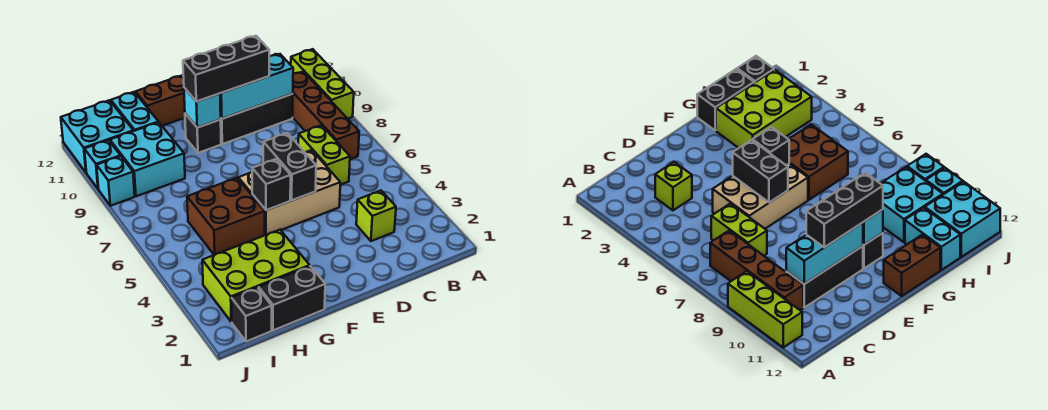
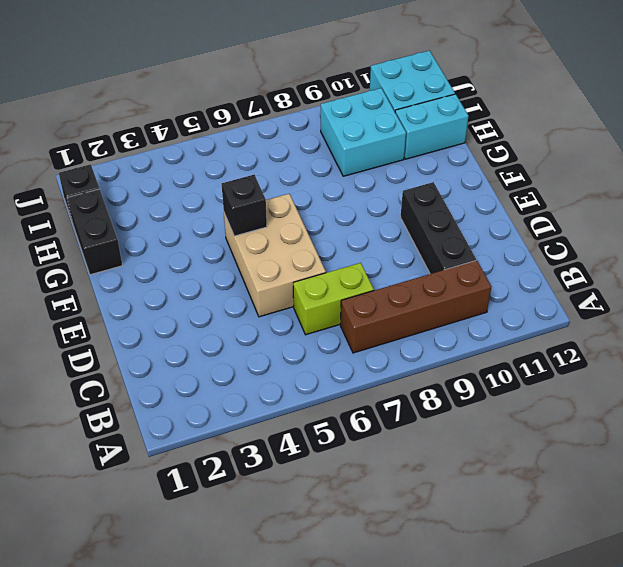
none -> lime 1x3 brick [291,49,354,119]
none -> lime 1x1 brick [356,191,396,241]
none -> black 1x1 brick [185,114,221,153]

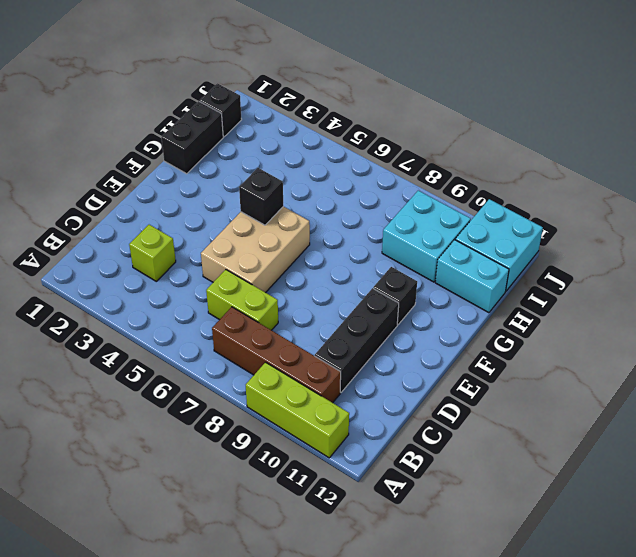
none -> brown 1x2 brick [136,75,185,126]
none -> lime 2x3 brick [202,230,310,322]
none -> brown 2x2 brick [187,178,265,255]

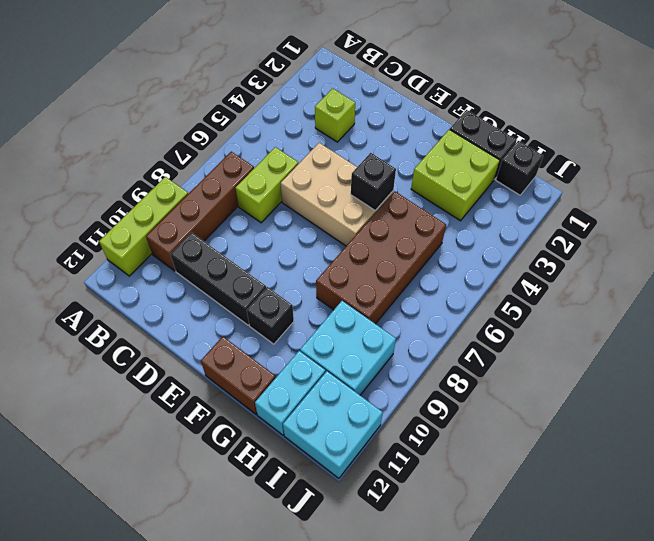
lime 2x2 brick [411,129,500,221] -> lime 2x3 brick [202,230,310,322]
brown 2x4 brick [316,191,446,324] -> brown 2x2 brick [187,178,265,255]
none -> cyan 1x1 brick [97,156,135,206]
none -> cyan 1x1 brick [84,140,120,189]
none -> cyan 1x3 brick [220,54,293,119]

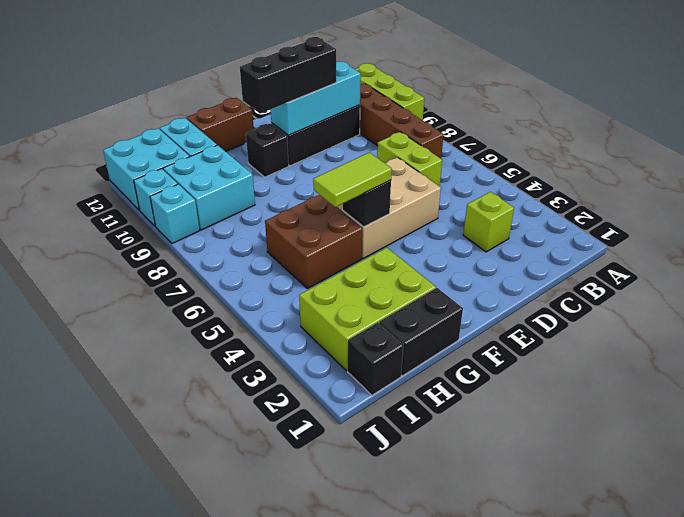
lime 1x2 tile [313,152,392,207] -> none
none -> black 1x2 brick [263,133,316,200]
none -> cyan 1x1 brick [184,88,221,128]

